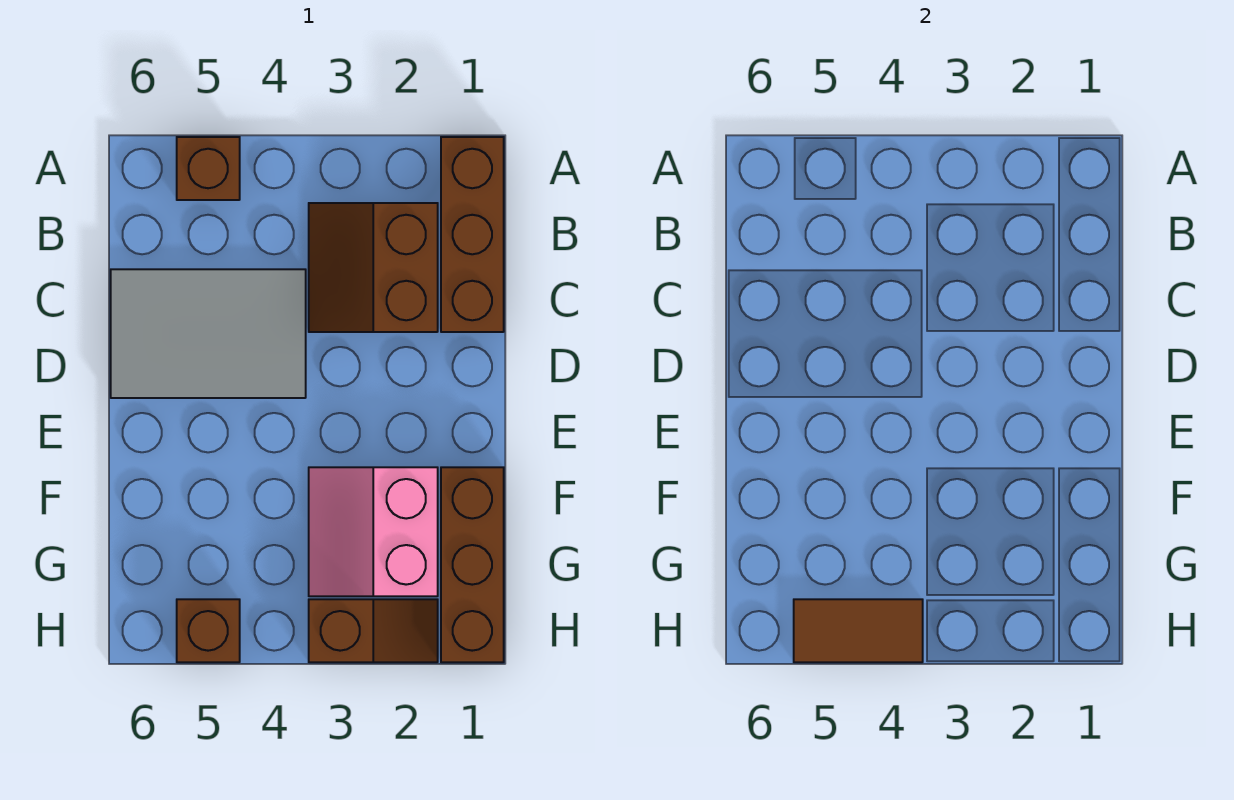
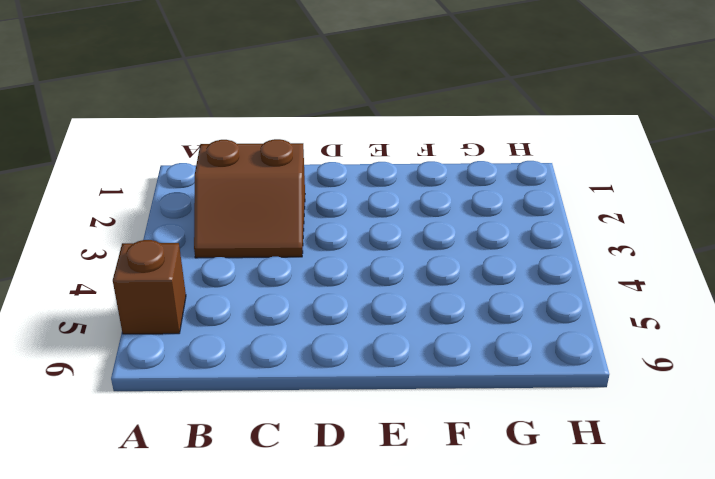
none -> brown 1x3 brick [441,137,504,332]
none -> grey 2x3 tile [111,269,306,398]

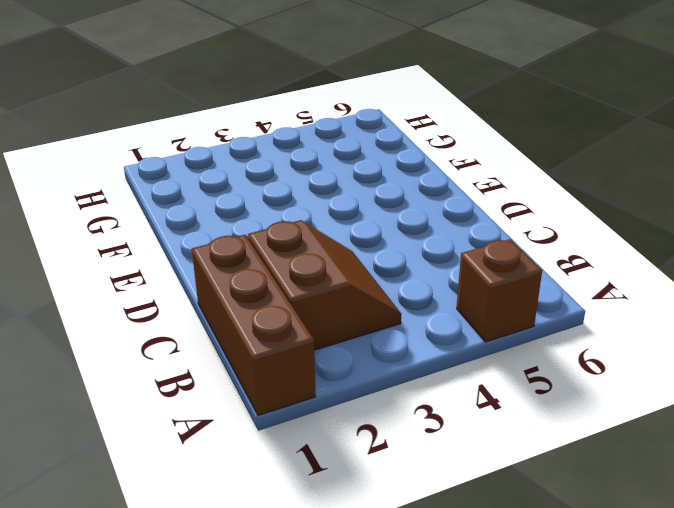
none -> grey 2x3 tile [111,269,306,398]
none -> brown 1x3 brick [441,467,504,662]

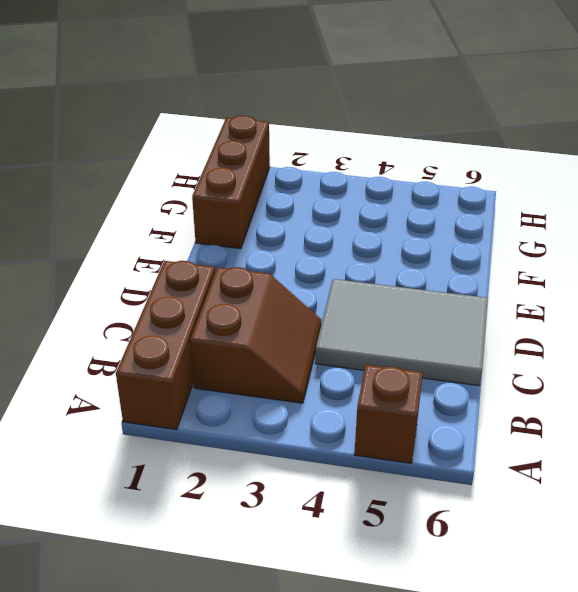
none -> pink 2x2 slope [309,467,438,596]
none -> brown 1x2 slope [309,599,438,662]

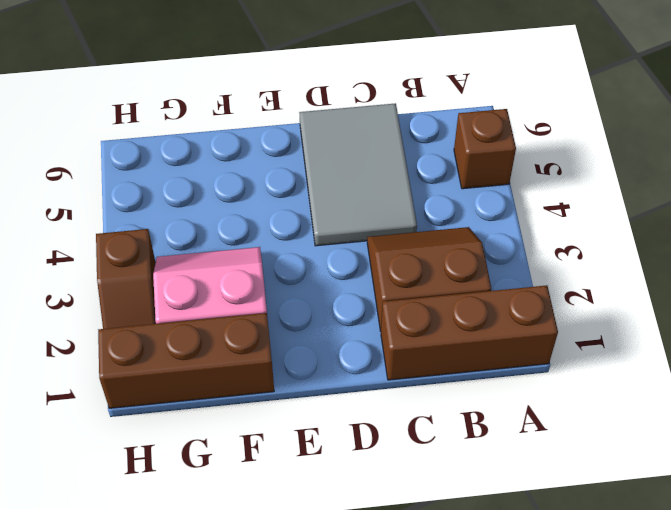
none -> brown 1x1 brick [177,599,240,662]
none -> brown 1x2 tile [794,599,923,662]

